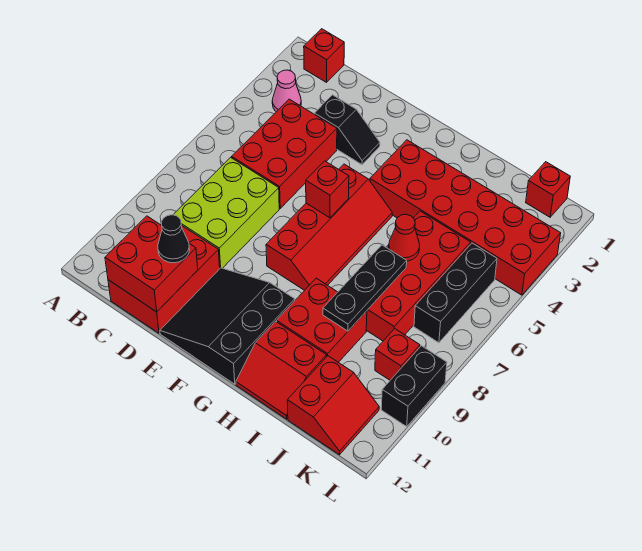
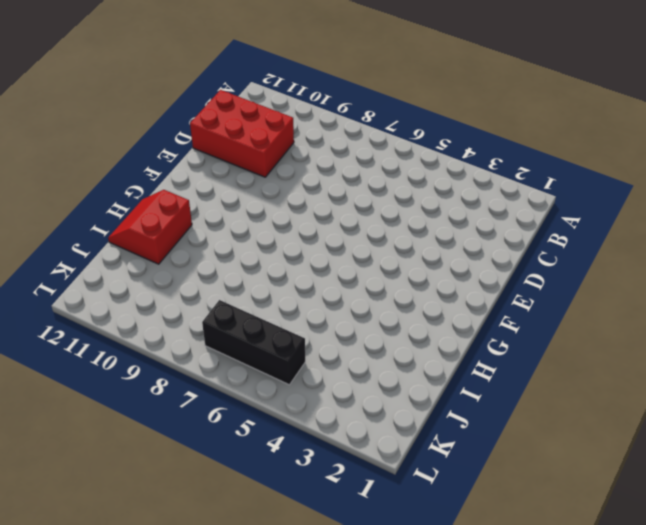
none -> red 1x1 brick [304,29,344,82]
none -> pink 1x1 cone [272,70,301,112]
none -> red 2x3 brick [232,99,337,208]

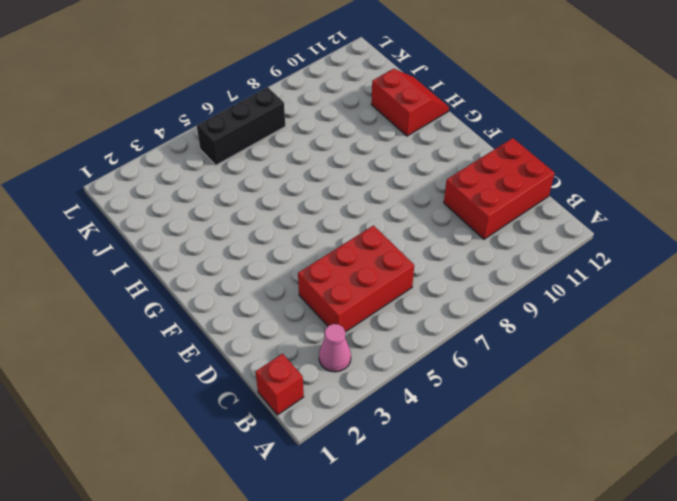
none -> lime 2x3 brick [173,157,279,268]
none -> black 1x2 slope [314,95,380,165]
none -> black 3x3 slope [160,268,295,384]

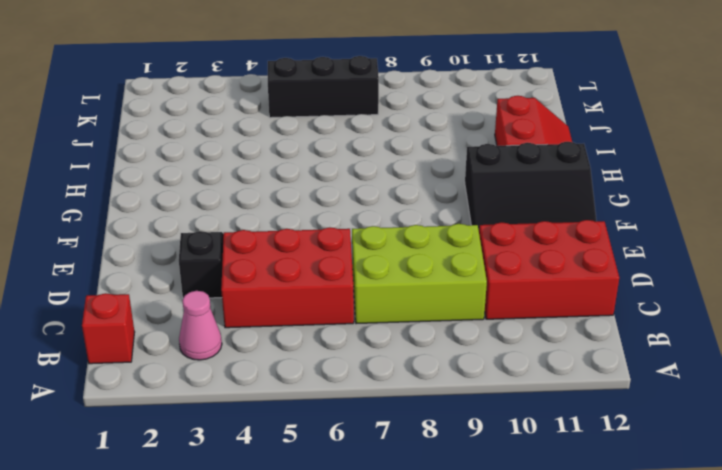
none -> red 2x4 slope [266,164,392,290]
none -> red 2x6 brick [370,140,561,295]
none -> red 2x2 brick [277,278,367,363]

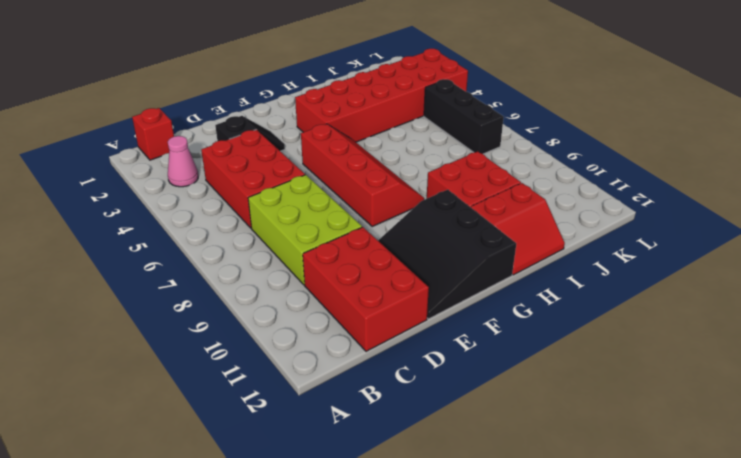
none -> red 2x4 brick [366,211,471,341]
none -> red 2x2 slope [287,356,379,455]
none -> red 1x1 brick [526,162,570,217]

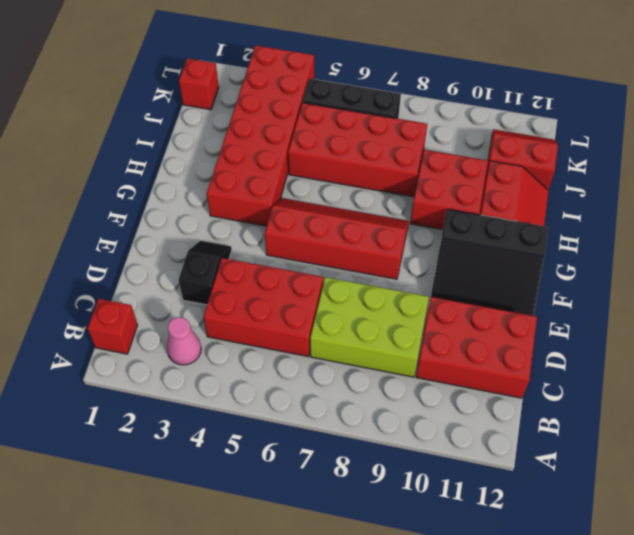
none -> red 1x1 brick [375,329,420,380]
none -> black 1x2 brick [381,346,447,426]
none -> red 2x2 brick [105,216,198,312]

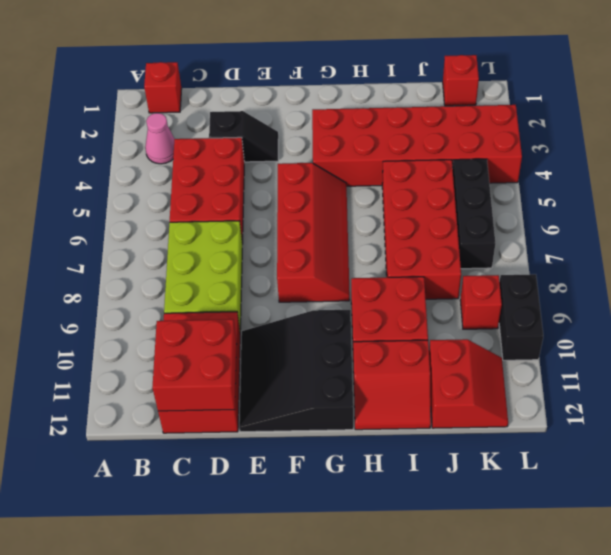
none -> red 1x1 brick [306,161,349,218]
none -> red 1x1 cone [389,214,420,261]
none -> black 1x3 plate [323,245,407,331]

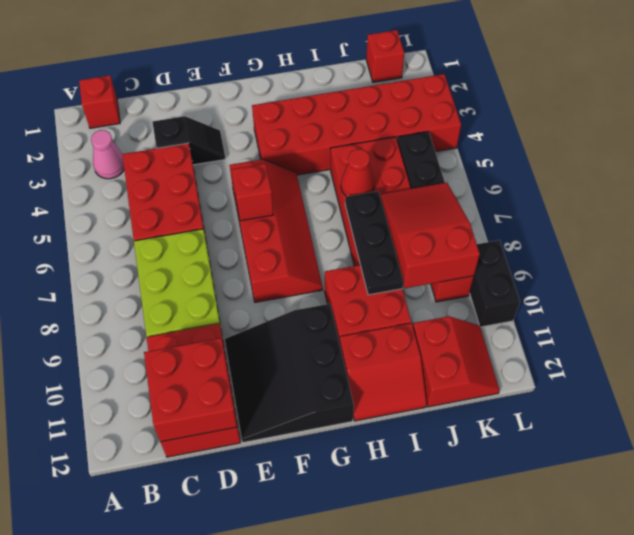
red 2x3 slope [380,183,480,288] -> none
none -> black 1x1 cone [158,215,190,263]

